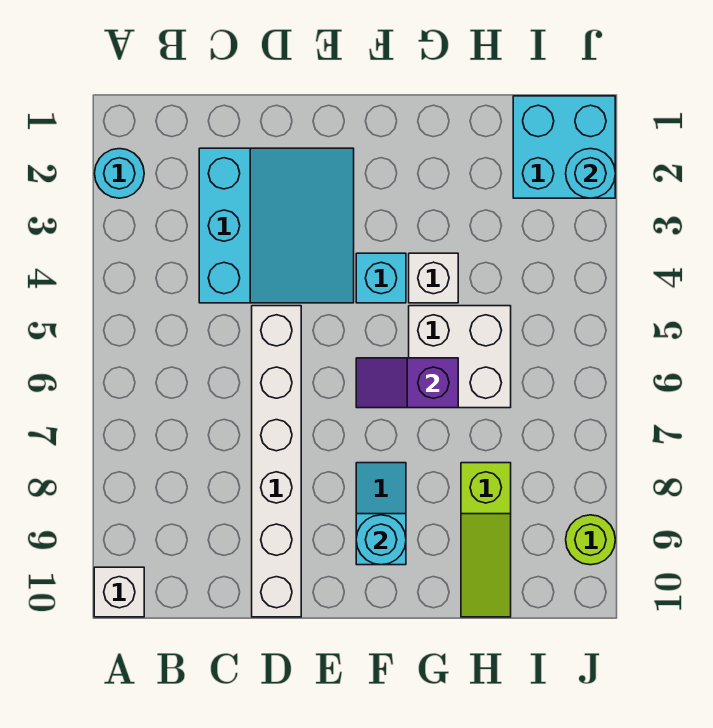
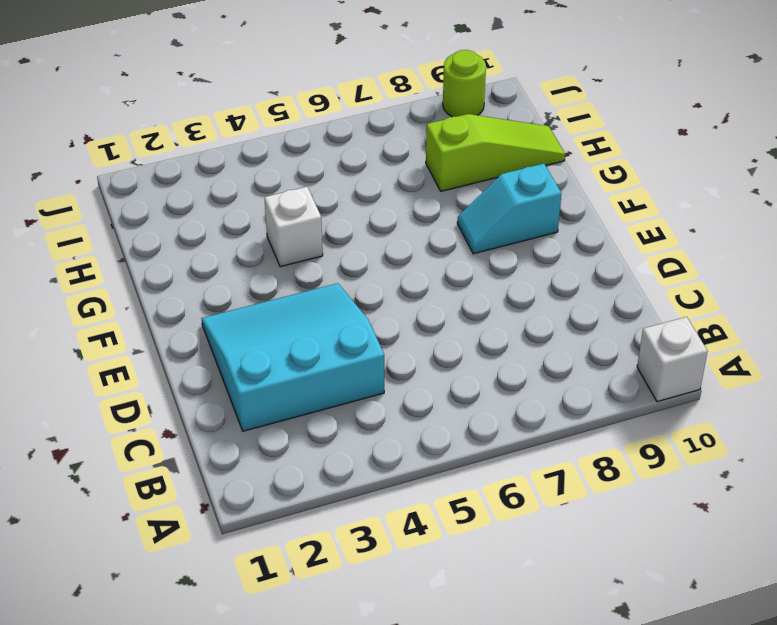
none -> cyan 1x1 round brick [95,149,144,198]
none -> white 1x6 brick [252,306,301,617]
none -> cyan 1x1 brick [356,253,406,303]

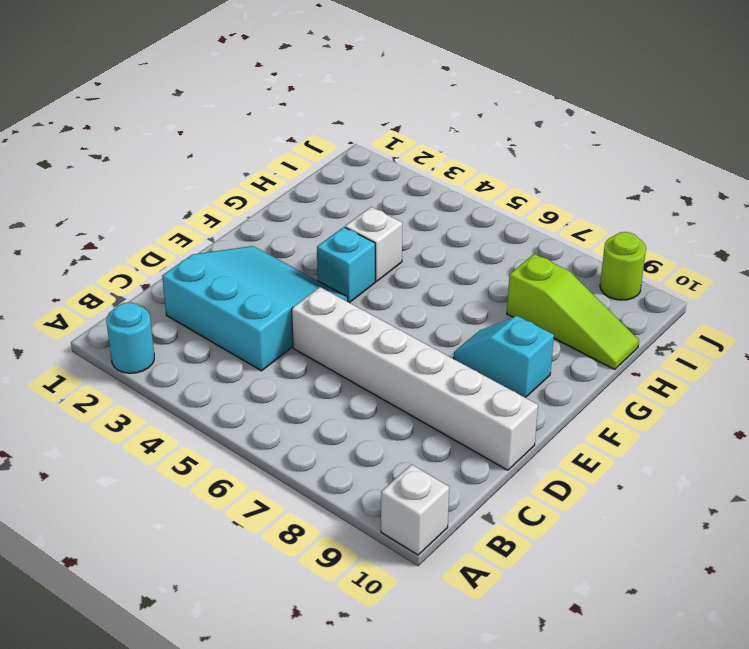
none -> white 2x2 brick [409,306,511,408]
none -> cyan 2x2 brick [513,96,615,198]
none -> purple 1x2 slope [356,358,458,408]

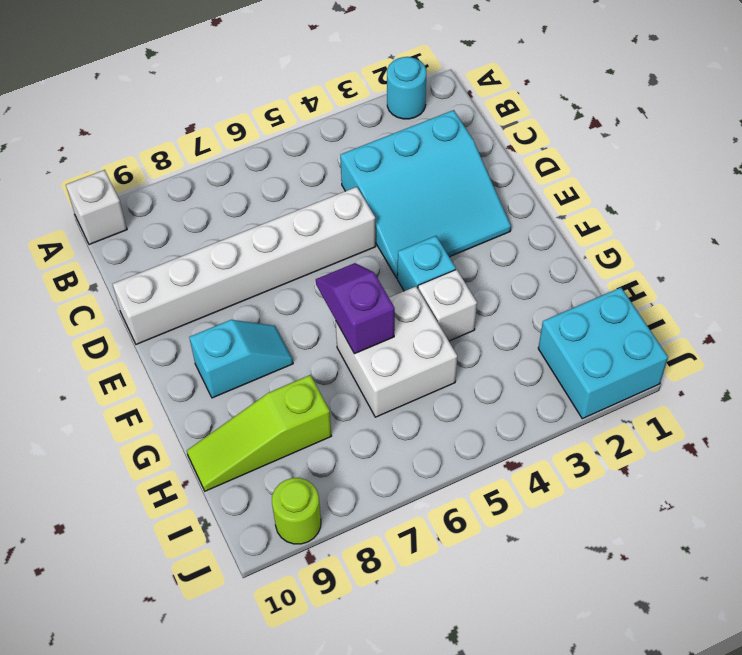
none -> cyan 1x1 round brick [356,515,406,565]
none -> cyan 1x1 round brick [566,149,615,198]

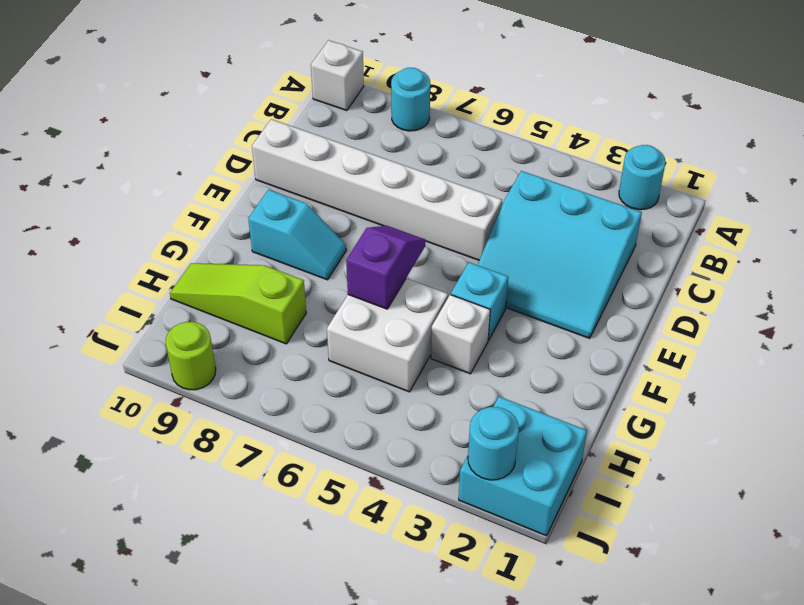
cyan 1x1 round brick [391,68,430,131] -> cyan 1x1 round brick moved to [356,515,406,565]

